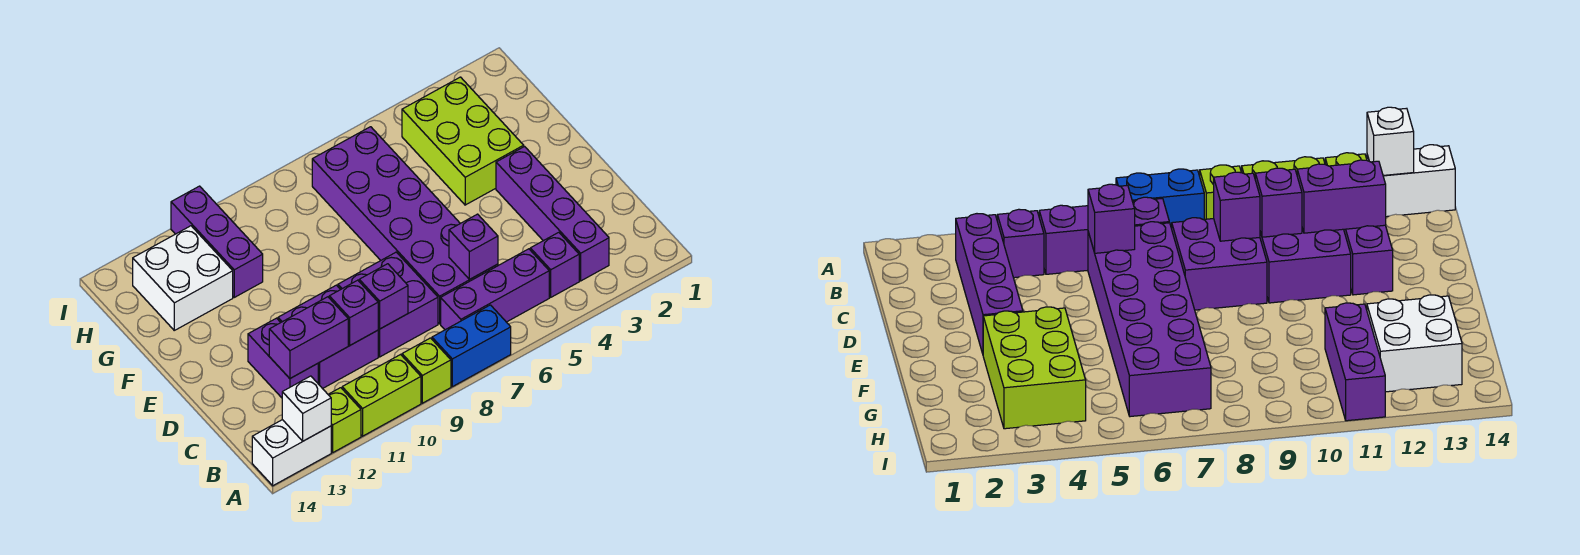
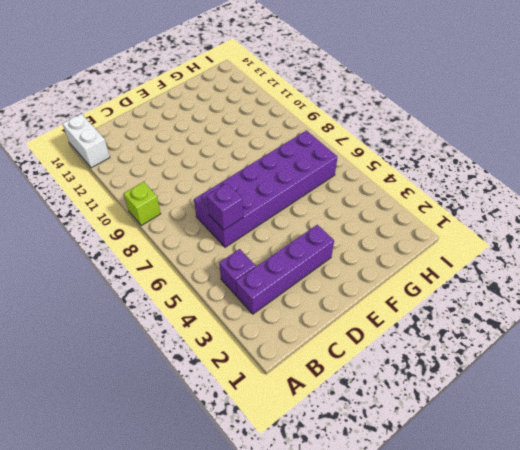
none -> blue 1x2 brick [432,305,511,387]
none -> lime 1x2 brick [342,355,421,436]
none -> lime 1x1 brick [328,388,361,452]

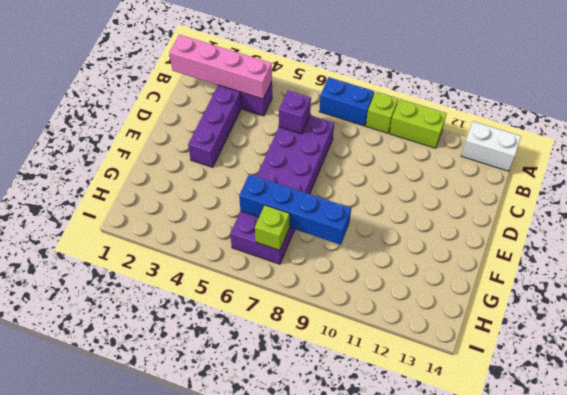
pink 1x4 brick [169,35,272,99] -> none
blue 1x4 brick [239,174,351,245] -> none
lime 1x1 brick [255,205,289,250] -> lime 1x1 brick moved to [328,388,361,452]
none -> purple 1x3 brick [441,249,549,330]
none -> purple 2x2 brick [338,252,438,357]
none -> purple 2x2 brick [278,285,378,389]

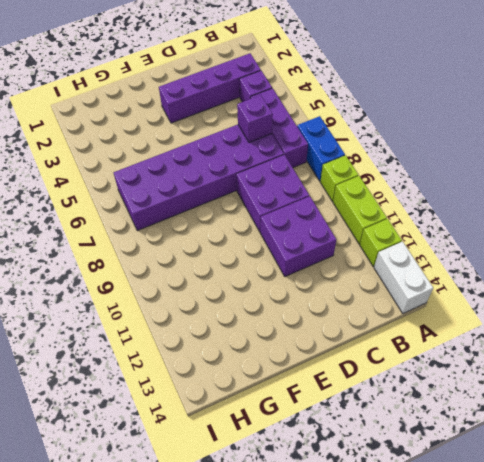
none -> purple 1x2 brick [248,318,318,398]
none -> lime 2x3 brick [402,77,524,205]
none -> purple 1x3 brick [171,186,263,297]

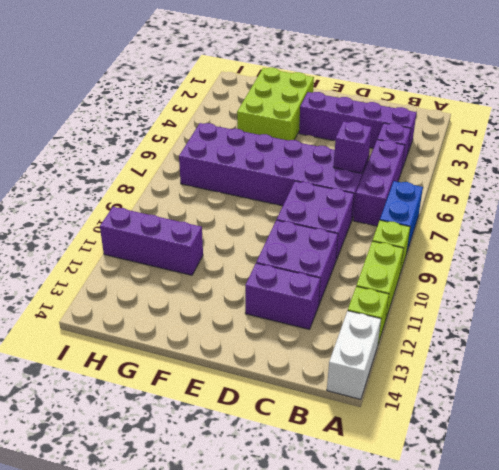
lime 2x3 brick [237,68,314,141] -> lime 2x3 brick turned to [402,77,524,205]
none -> white 2x2 brick [133,226,233,330]
none -> white 1x1 brick [282,376,331,441]
none -> purple 1x1 brick [359,264,408,329]

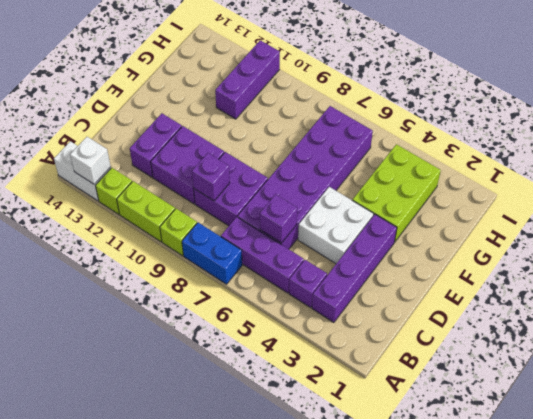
white 2x2 brick [298,187,374,263] -> white 2x2 brick moved to [133,226,233,330]
none -> purple 1x1 brick [329,280,378,345]
none -> purple 1x2 brick [269,297,348,378]

